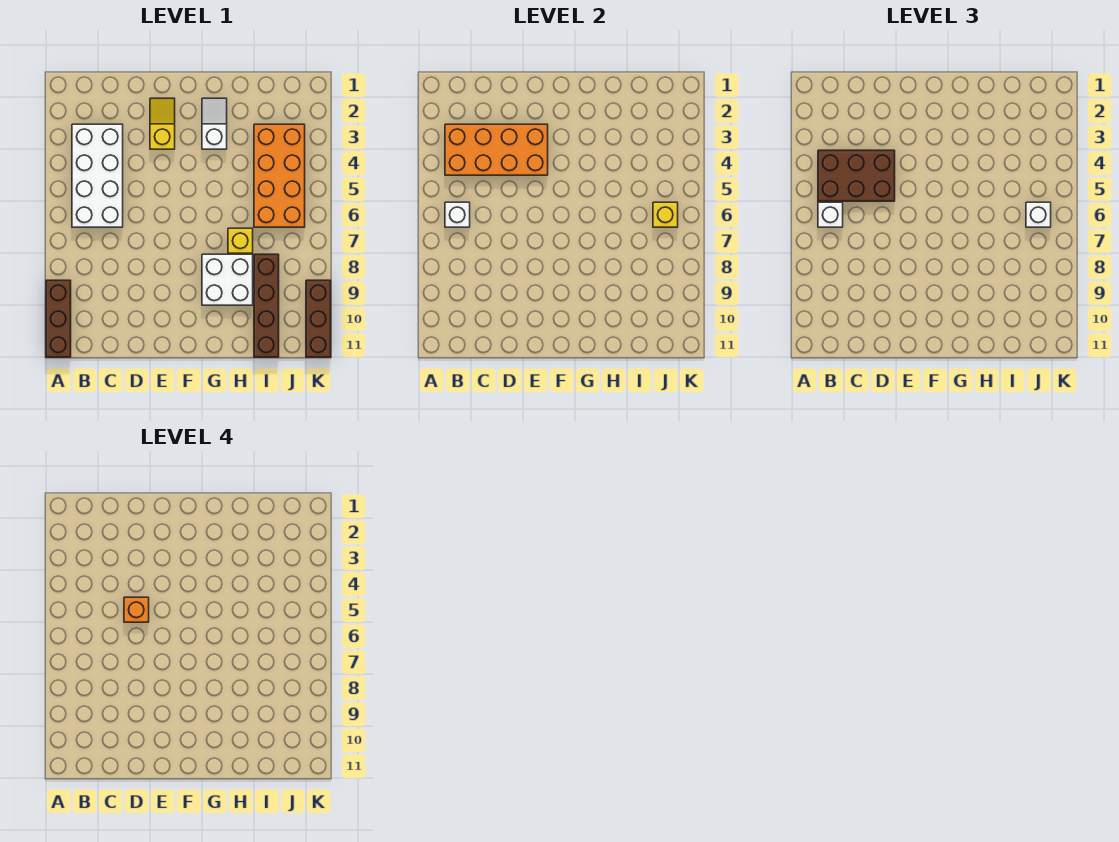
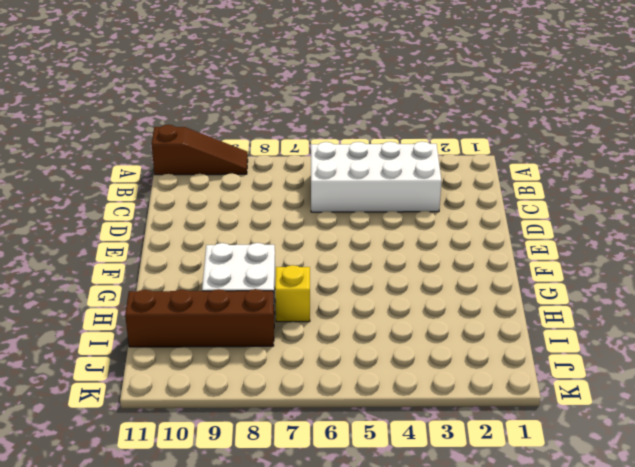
brown 1x3 slope [152,125,248,175] -> brown 1x3 brick [46,280,71,357]
none -> yellow 1x2 slope [150,98,175,149]
none -> white 1x2 slope [202,98,227,149]
none -> orange 2x4 brick [254,124,305,227]

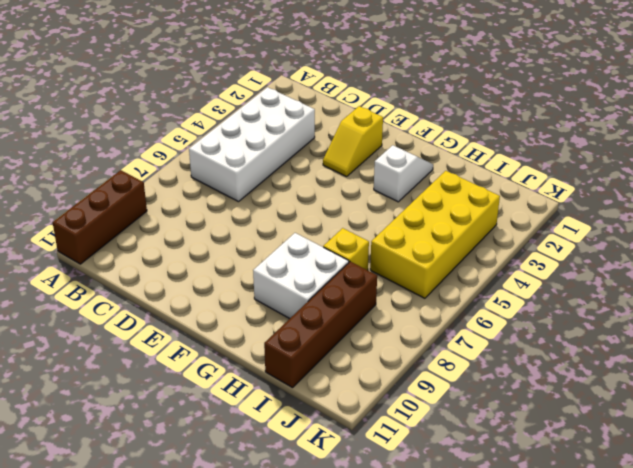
yellow 1x2 slope [323,106,383,176] -> yellow 1x2 slope turned to [150,98,175,149]
yellow 2x4 brick [370,171,500,298] -> orange 2x4 brick [254,124,305,227]
none -> brown 1x3 brick [306,280,331,357]
none -> orange 2x4 brick [445,124,548,175]
none -> white 1x1 brick [445,202,470,227]

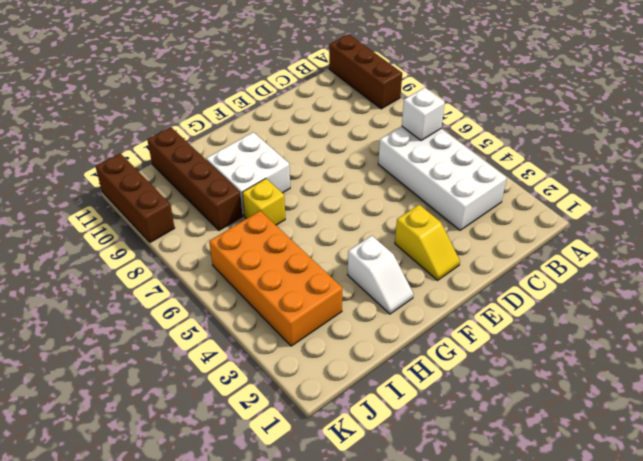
none -> orange 2x4 brick [445,124,548,175]
none -> yellow 1x1 brick [653,202,678,227]
none -> brown 2x3 brick [818,150,895,201]

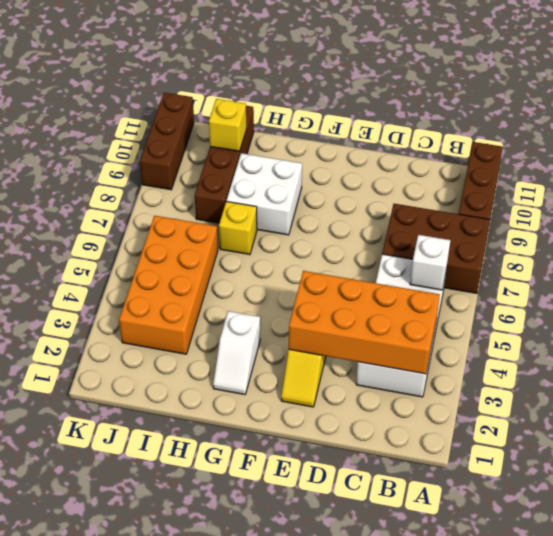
brown 2x3 brick [382,204,490,293] -> brown 2x3 brick moved to [818,150,895,201]
yellow 1x1 brick [209,99,246,151] -> yellow 1x1 brick moved to [653,202,678,227]
none -> white 1x1 brick [818,202,843,227]
none -> white 1x1 brick [1026,202,1051,227]
none -> orange 1x1 brick [124,597,149,622]

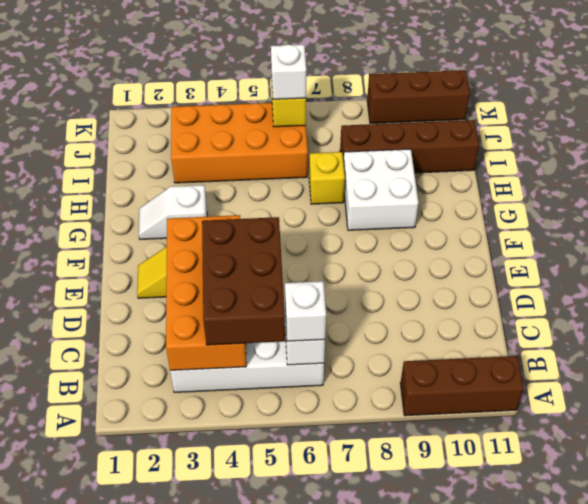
none -> orange 1x1 brick [124,597,149,622]

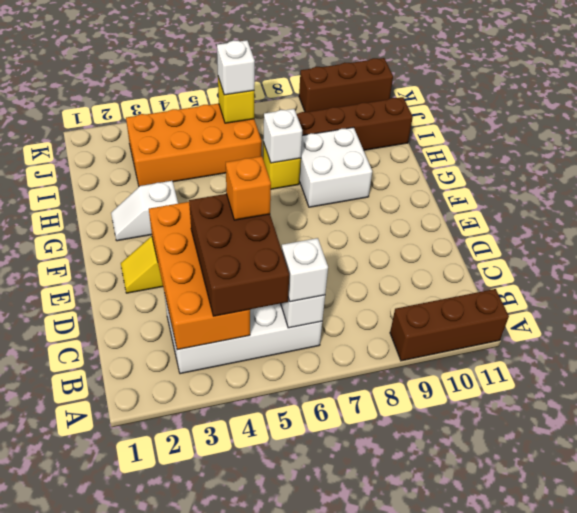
white 1x1 brick [263,109,302,163] -> none

